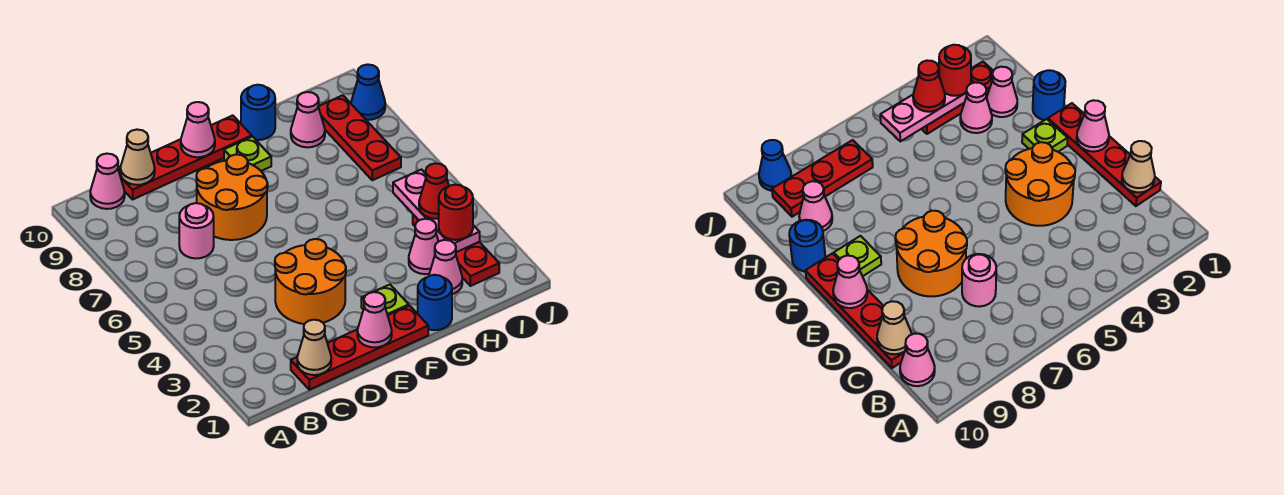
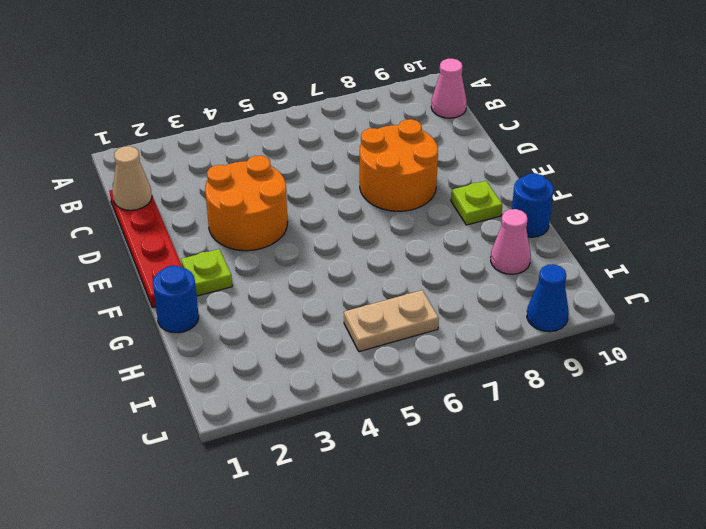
tan 1x2 plate [344,290,439,352] -> none
none -> pink 1x1 round brick [179,203,214,259]
none -> red 1x4 plate [118,115,252,199]
none -> pink 1x1 cone [429,240,462,294]

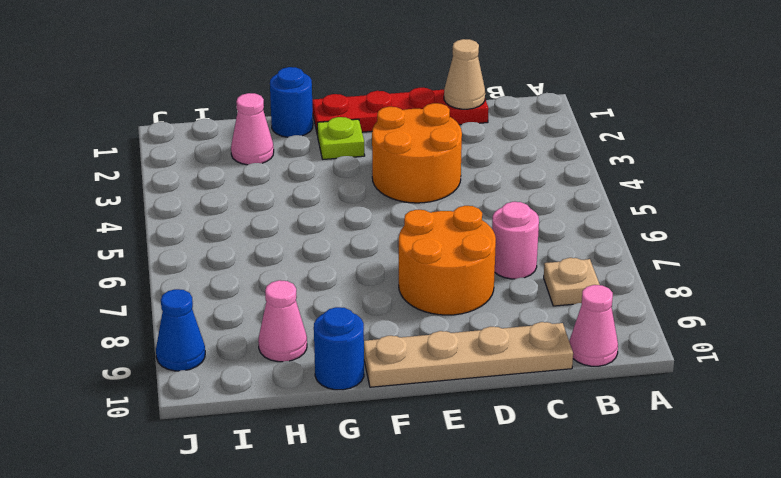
tan 1x1 plate [544,258,600,306] -> none
tan 1x4 plate [364,322,573,387] -> red 1x4 plate [118,115,252,199]
none -> lime 1x1 plate [224,137,271,171]
none -> pink 1x1 cone [409,219,439,274]
none -> red 1x3 plate [413,215,499,286]

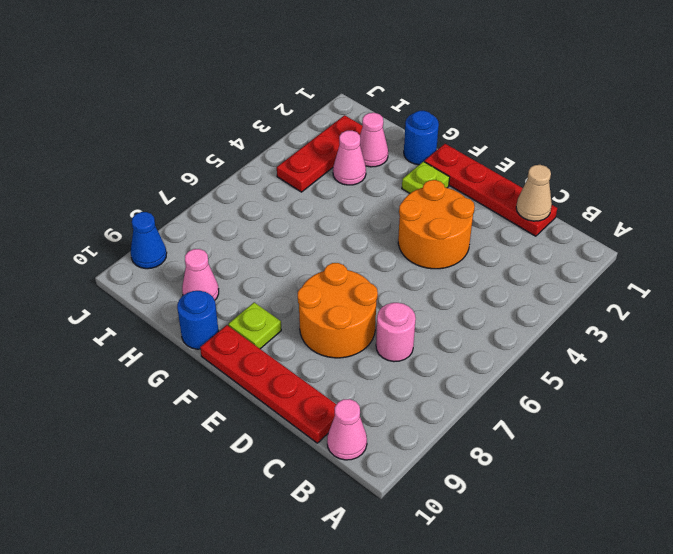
none -> red 1x3 plate [318,95,401,180]
none -> tan 1x1 cone [120,130,155,185]
none -> pink 1x1 cone [357,292,392,347]

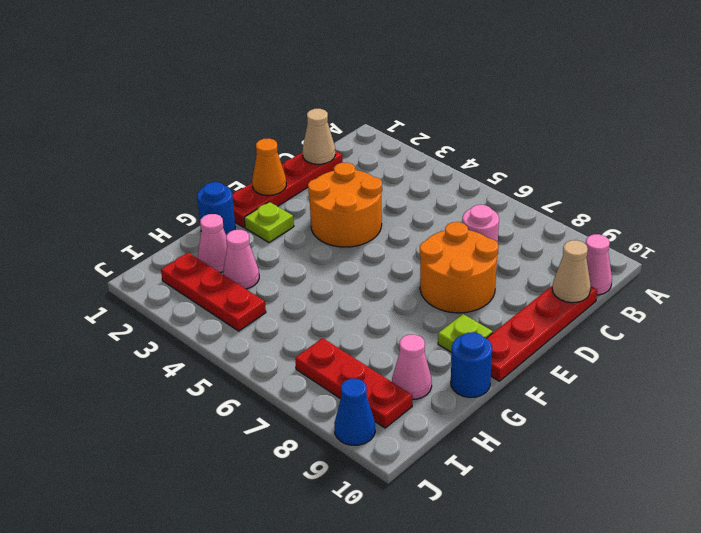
orange 1x1 cone [252,138,286,196] -> pink 1x1 cone [357,292,392,347]
none -> pink 1x1 cone [181,102,215,157]
none -> pink 1x3 plate [393,170,480,252]
none -> red 1x1 round brick [439,184,473,240]

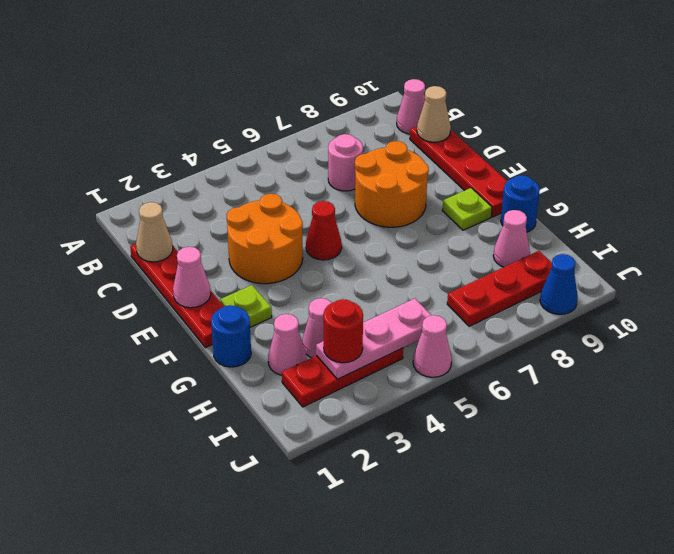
red 1x1 cone [306,201,342,260] -> red 1x1 cone moved to [419,163,449,219]
pink 1x1 cone [413,315,452,377] -> pink 1x1 cone moved to [181,102,215,157]

